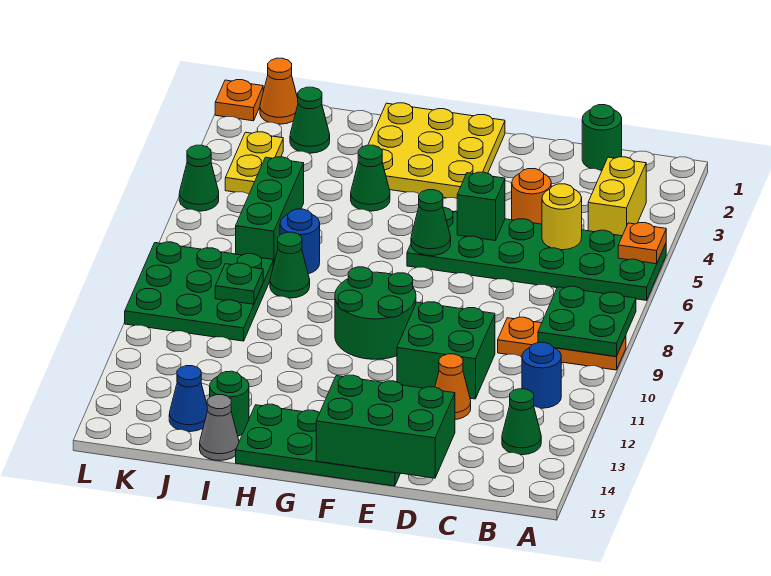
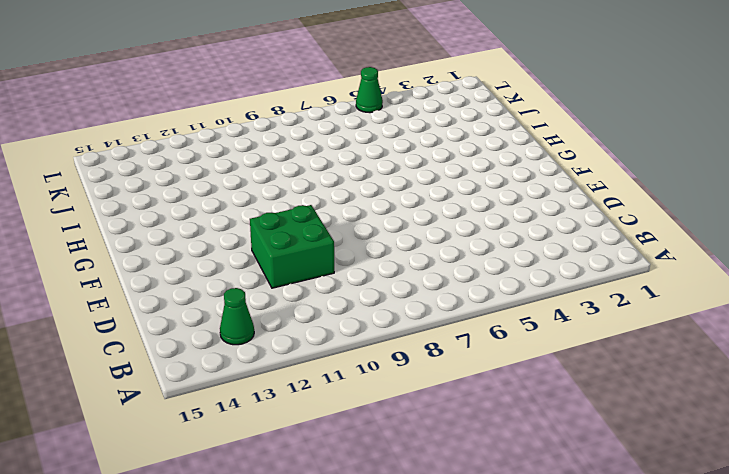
none -> green 2x6 plate [407,207,666,300]
none -> orange 1x3 plate [498,317,626,370]
none -> yellow 1x2 brick [588,157,646,236]
none -> blue 1x1 round brick [522,342,561,408]

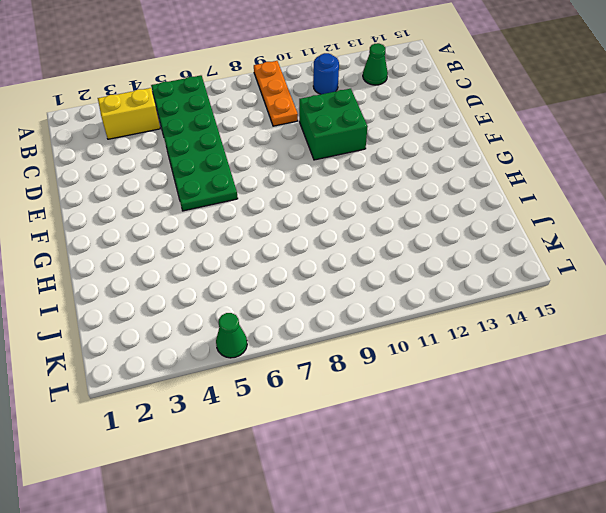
none -> green 1x1 round brick [582,105,622,170]
none -> orange 1x1 round brick [512,169,551,224]
none -> orange 1x1 cone [435,354,471,419]
none -> green 2x4 plate [236,404,400,486]

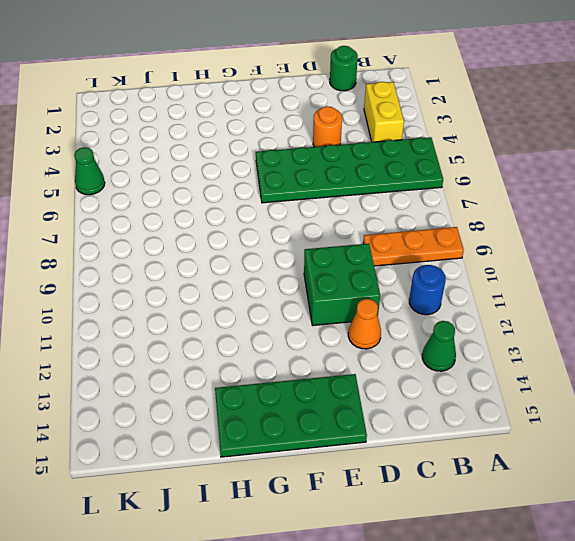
none -> yellow 3x3 plate [368,103,505,198]
none -> green 2x2 round brick [335,267,416,359]
none -> green 1x1 cone [351,145,390,211]
none -> blue 1x1 round brick [280,209,320,274]

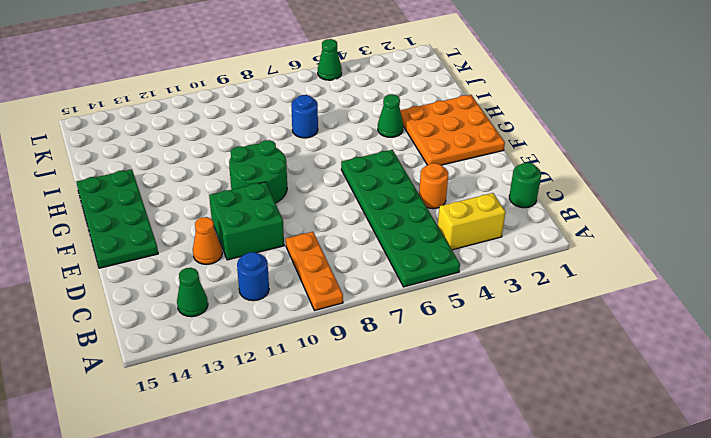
orange 3x3 plate [400,95,505,165] -> yellow 3x3 plate [368,103,505,198]
none -> green 1x1 cone [270,232,310,298]
none -> green 1x1 round brick [210,371,249,436]
none -> grey 1x1 cone [200,395,239,461]
none -> green 1x1 cone [290,87,330,153]

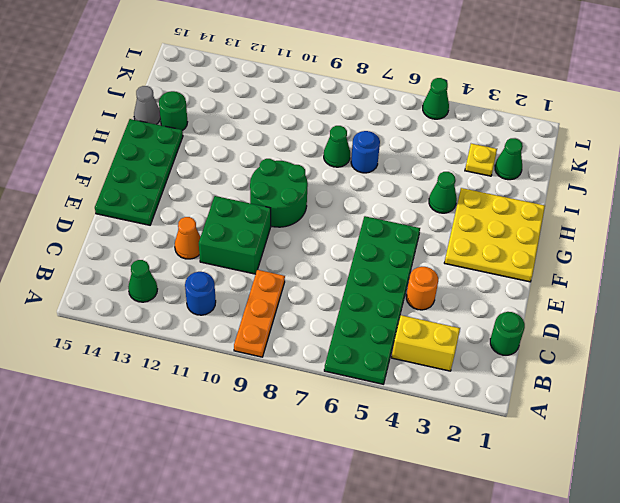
yellow 1x1 plate [465,144,497,176] -> none
none -> green 1x3 brick [236,157,304,266]
none -> green 3x3 plate [125,242,273,341]
none -> blue 1x1 cone [169,366,207,432]
none -> orange 1x1 cone [260,58,298,124]

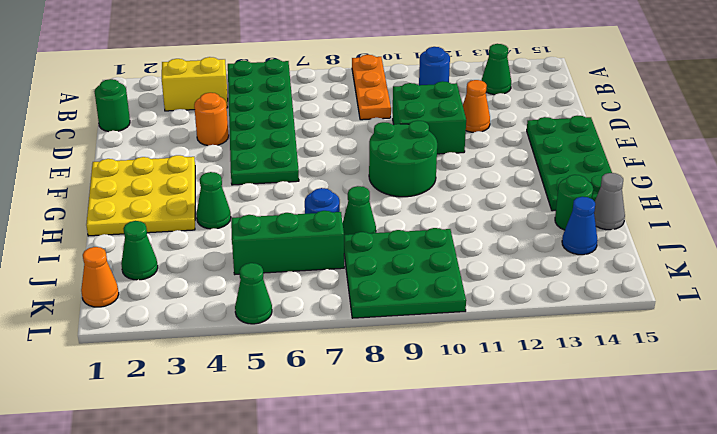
none -> yellow 1x2 plate [225,132,283,194]
none -> orange 1x1 plate [215,80,263,121]
none -> orange 1x1 plate [618,223,666,264]
none -> green 2x2 plate [538,286,636,357]

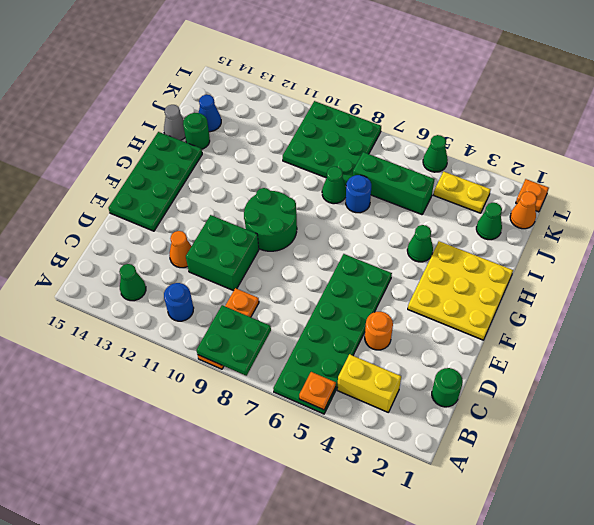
none -> yellow 1x1 round brick [542,184,582,250]
none -> green 2x3 brick [316,375,455,478]
none -> green 1x1 brick [457,172,505,240]
none -> green 1x1 cone [411,190,451,256]

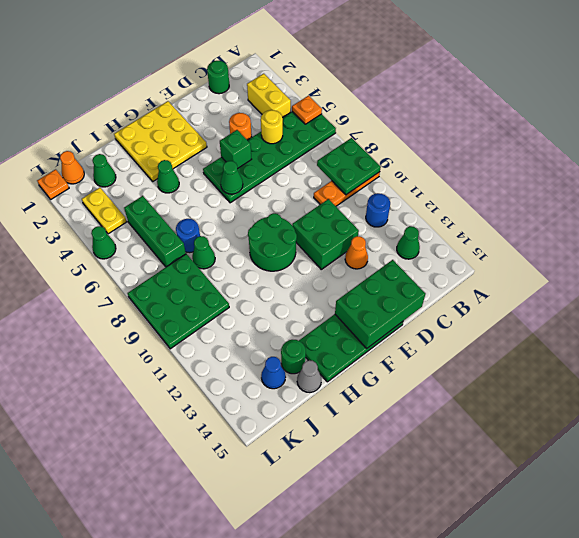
none -> green 1x1 plate [215,263,263,304]

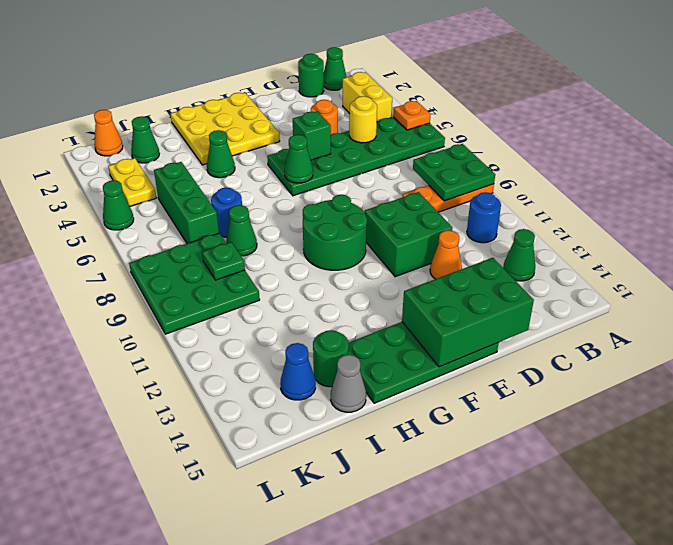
green 1x1 cone [324,47,347,90] -> none
none -> orange 1x1 plate [215,80,263,121]

